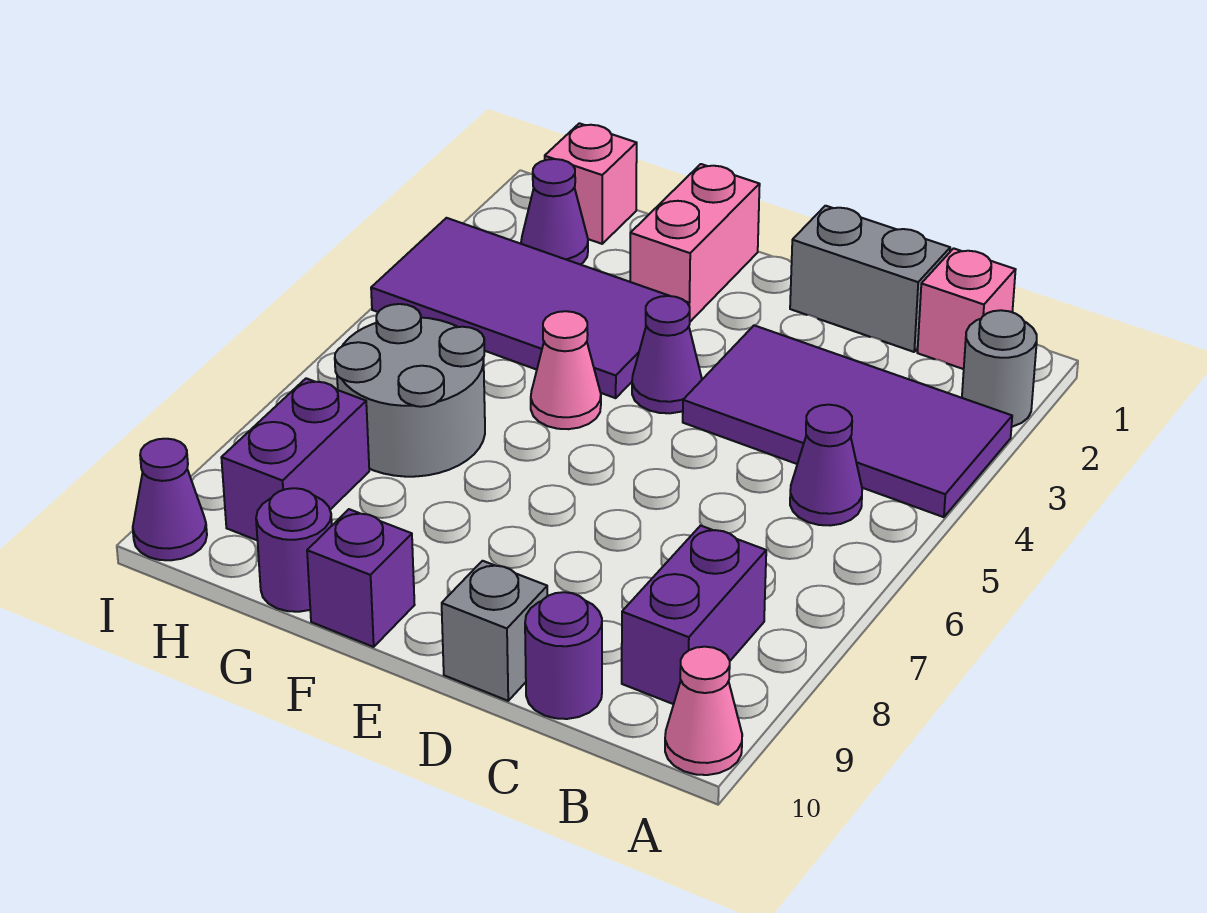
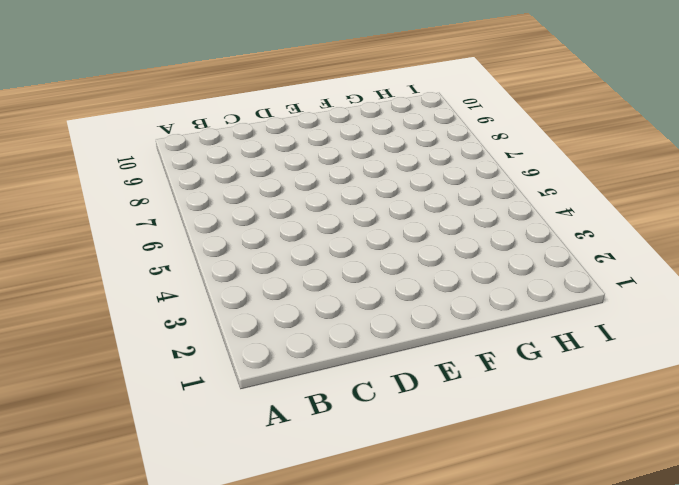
none -> grey 1x1 round brick [962,310,1037,427]
none -> purple 2x4 tile [683,325,1012,517]
none -> pink 1x1 cone [665,647,742,775]

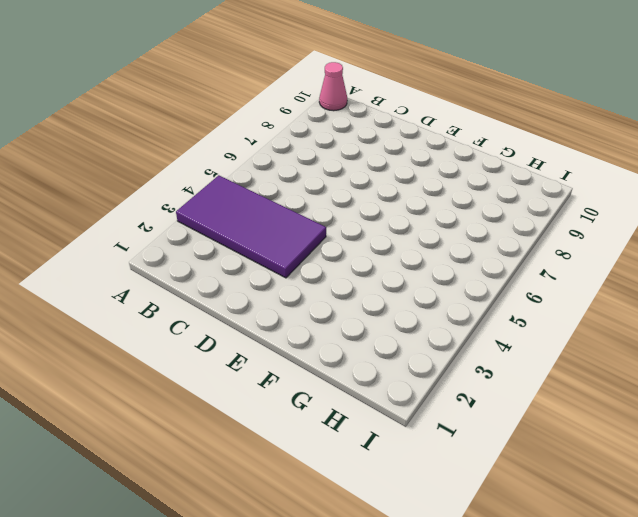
none -> grey 1x1 round brick [962,310,1037,427]
none -> pink 1x1 brick [917,248,1016,369]
none -> purple 1x1 cone [790,405,862,526]

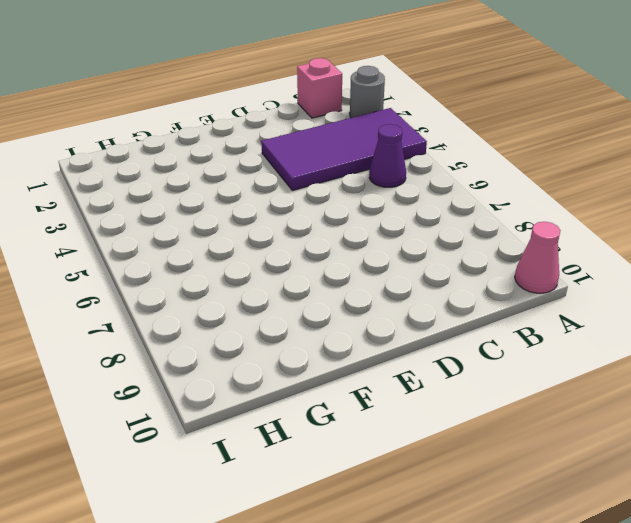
none -> purple 1x2 brick [622,526,766,704]
none -> grey 1x2 brick [790,206,950,352]
none -> purple 1x1 round brick [525,592,602,719]

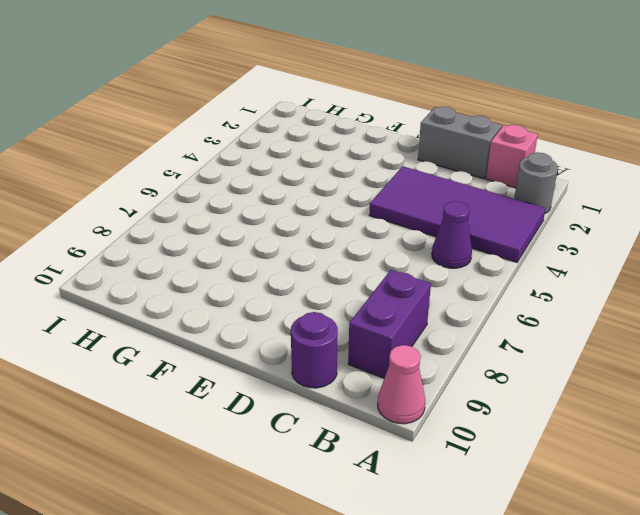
none -> grey 1x1 brick [442,561,547,701]
none -> purple 1x1 cone [632,296,702,413]
none -> pink 1x2 brick [630,164,760,322]

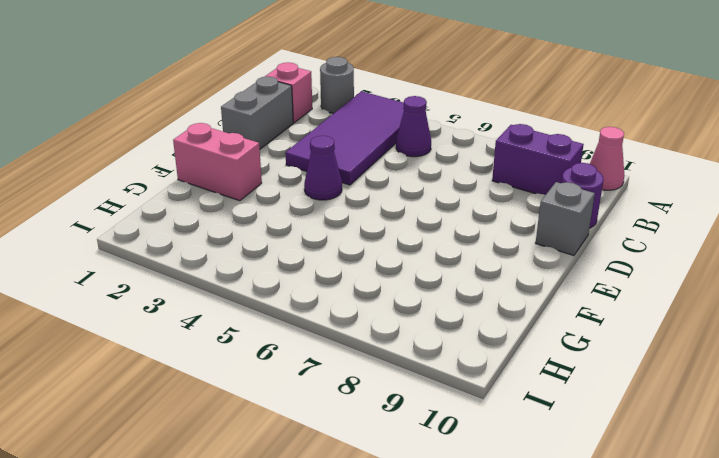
none -> purple 2x4 tile [371,218,669,398]
none -> pink 1x1 cone [531,311,601,429]
none -> purple 1x1 brick [307,509,415,647]

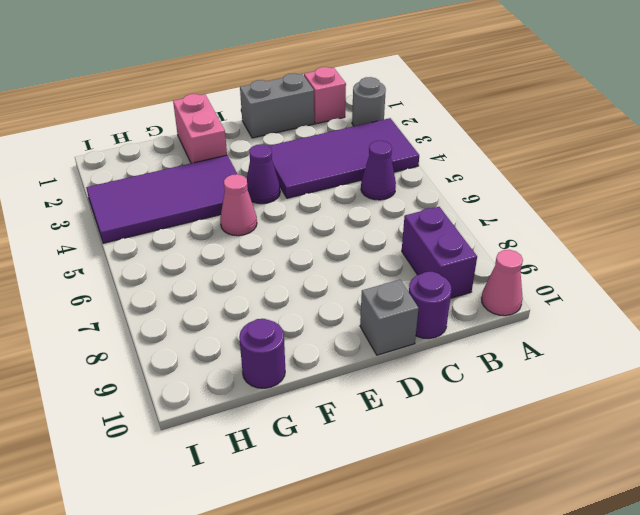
none -> purple 1x1 brick [307,509,415,647]
none -> grey 2x2 round brick [335,304,485,477]
none -> pink 1x1 brick [545,123,637,244]

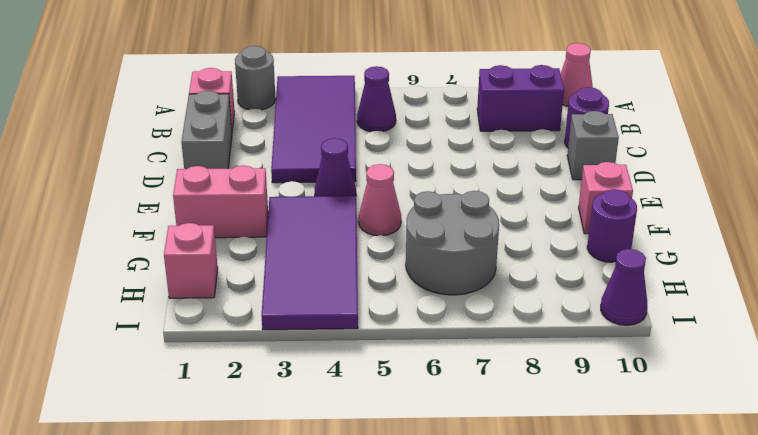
pink 1x1 brick [579,162,633,234] -> purple 1x1 brick [307,509,415,647]
none -> purple 1x1 cone [521,159,588,265]
none -> purple 1x2 brick [221,378,369,540]

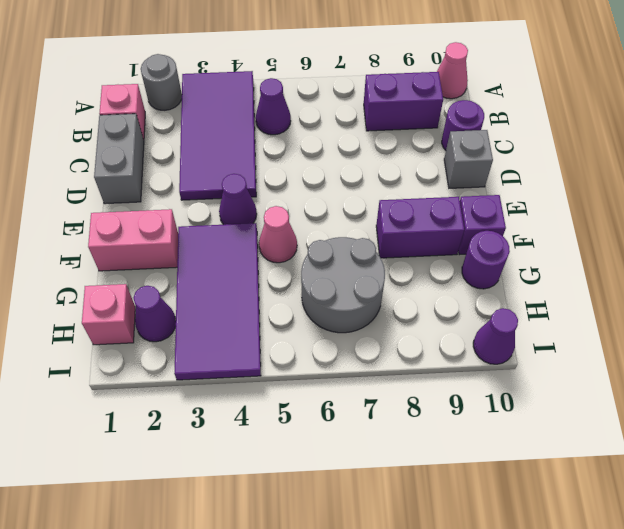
purple 1x2 brick [376,197,464,258] -> purple 1x2 brick moved to [221,378,369,540]

